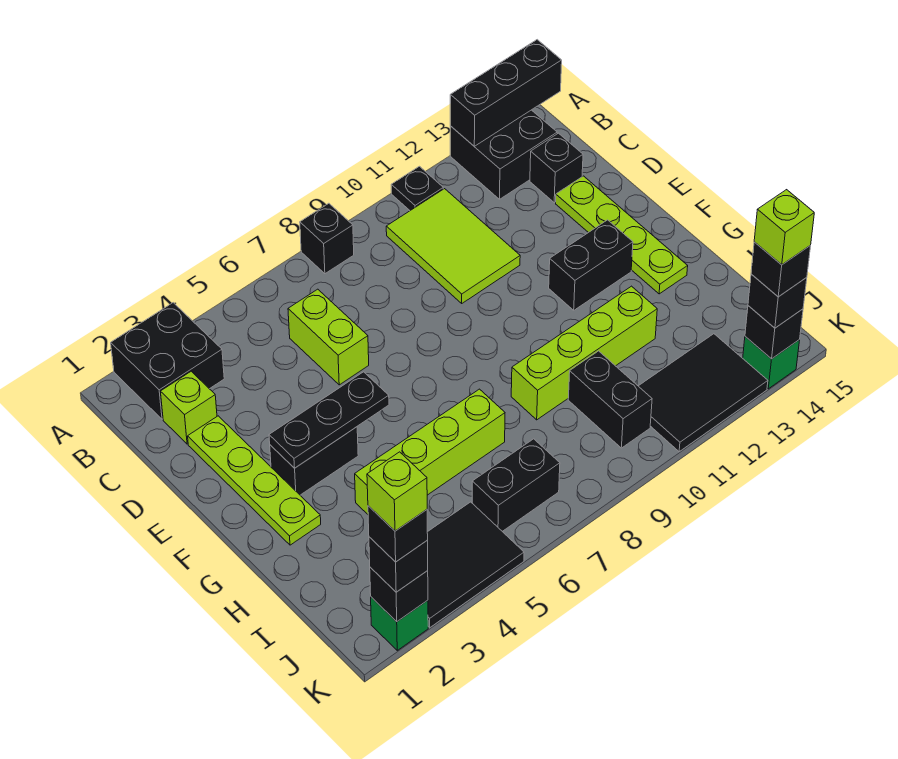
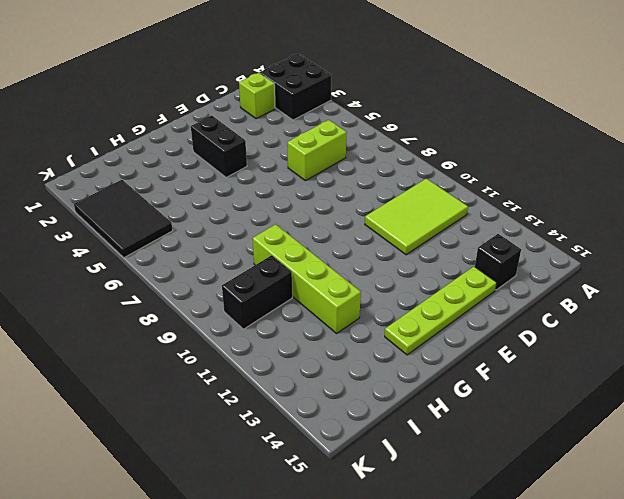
none -> black 1x1 brick [300,203,354,274]
none -> black 1x1 plate [391,166,443,210]
none -> black 2x2 brick [450,110,557,199]
none -> lime 1x4 plate [188,416,321,545]

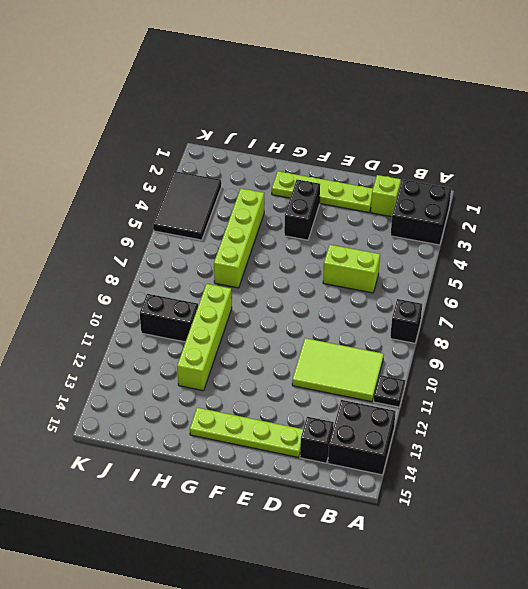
none -> black 1x2 brick [549,220,633,310]
none -> black 1x2 brick [472,439,560,531]
none -> black 2x3 tile [639,334,768,452]
none -> green 1x1 brick [371,597,428,650]

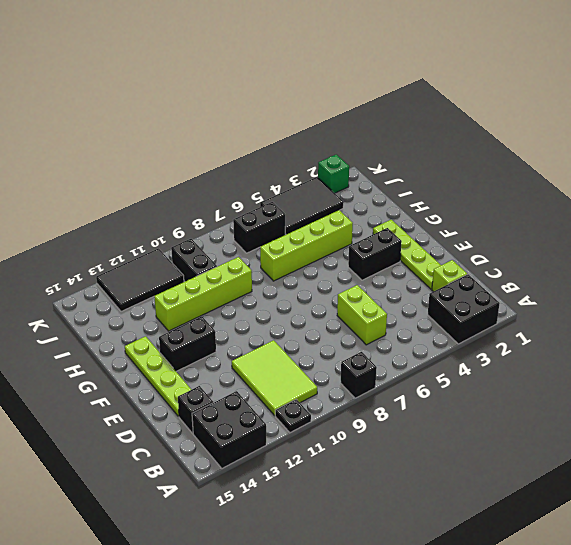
none -> green 1x1 brick [743,336,800,389]
none -> black 1x3 brick [450,40,562,146]
none -> black 1x3 plate [269,372,389,468]
none -> black 1x1 brick [370,567,428,622]

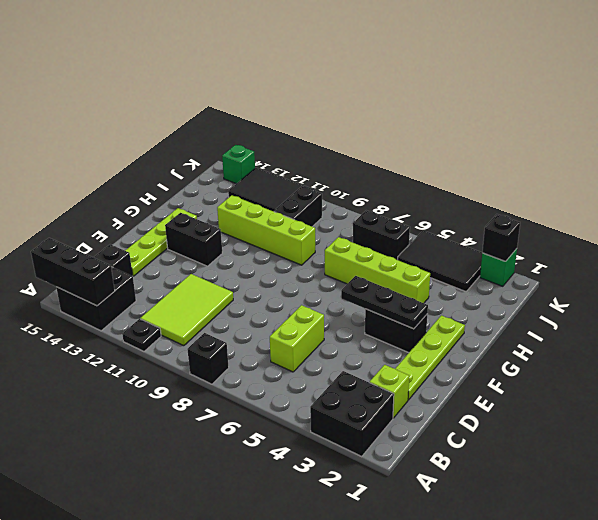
none -> black 1x1 brick [745,306,803,359]
none -> black 1x1 brick [369,537,428,592]
none -> black 1x1 brick [748,274,807,328]
none -> black 1x1 brick [368,506,428,562]

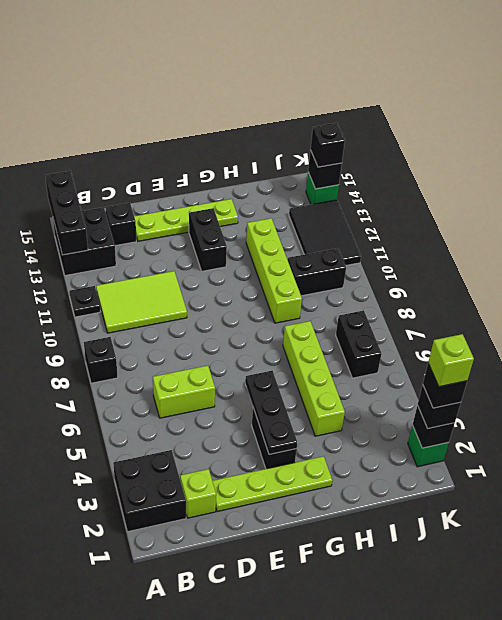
none -> black 2x3 tile [427,502,524,628]
none -> black 1x1 brick [751,242,811,297]
none -> lime 1x1 brick [754,190,814,265]

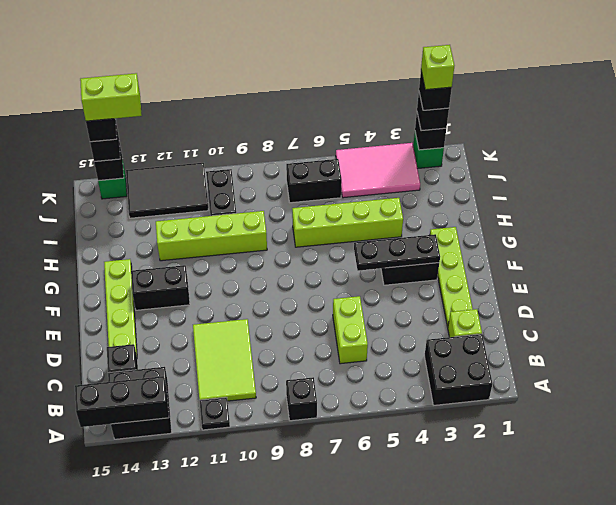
pink 2x3 tile [336,143,420,198] -> black 2x3 tile [427,502,524,628]
lime 1x2 brick [80,73,142,121] -> lime 1x1 brick [754,190,814,265]

